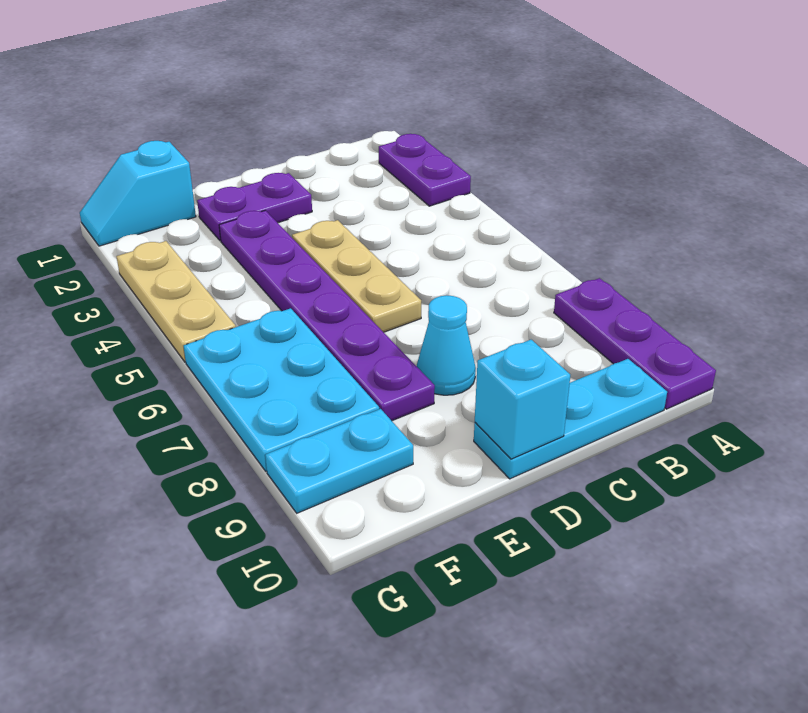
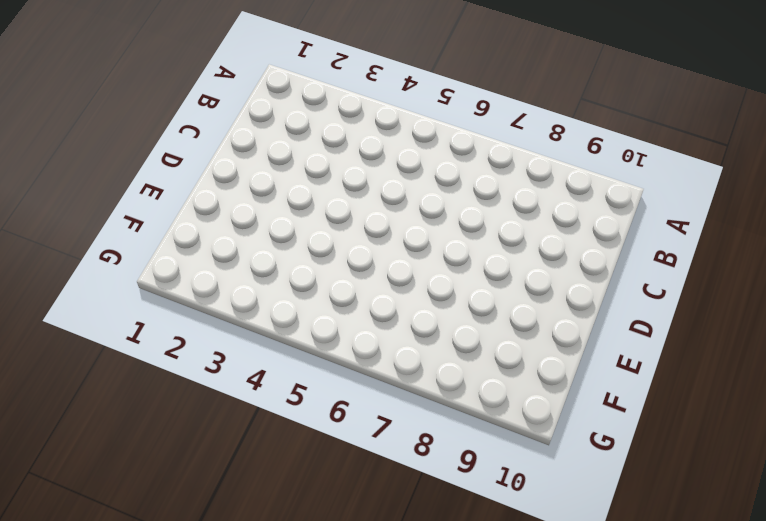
none -> purple 1x2 plate [379,134,471,206]
none -> purple 1x3 plate [554,278,716,409]
none -> cyan 1x3 plate [474,359,667,479]

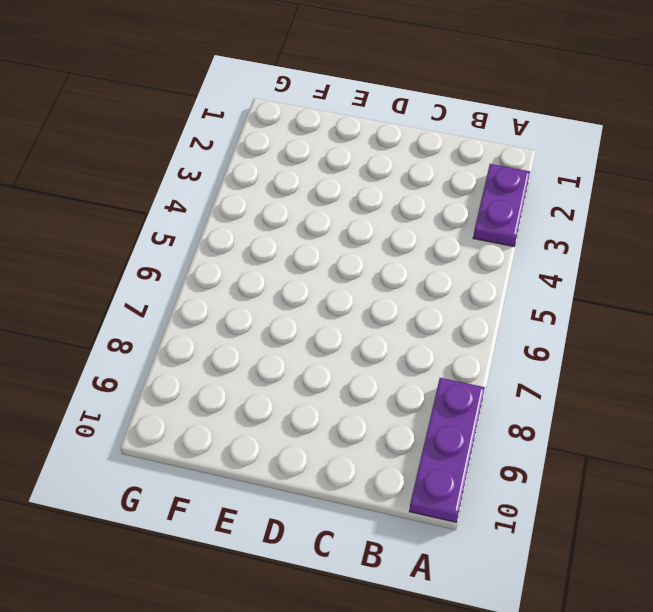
none -> cyan 1x3 plate [474,359,667,479]
none -> purple 1x2 plate [197,173,312,241]
none -> tan 1x3 plate [292,220,421,332]

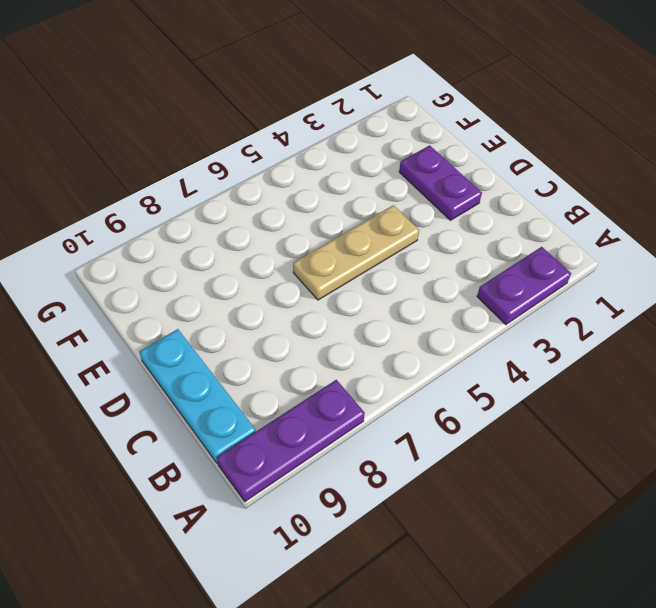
none -> cyan 1x1 cone [417,295,476,395]
none -> purple 1x6 plate [219,210,435,421]
none -> cyan 1x2 slope [80,141,196,246]

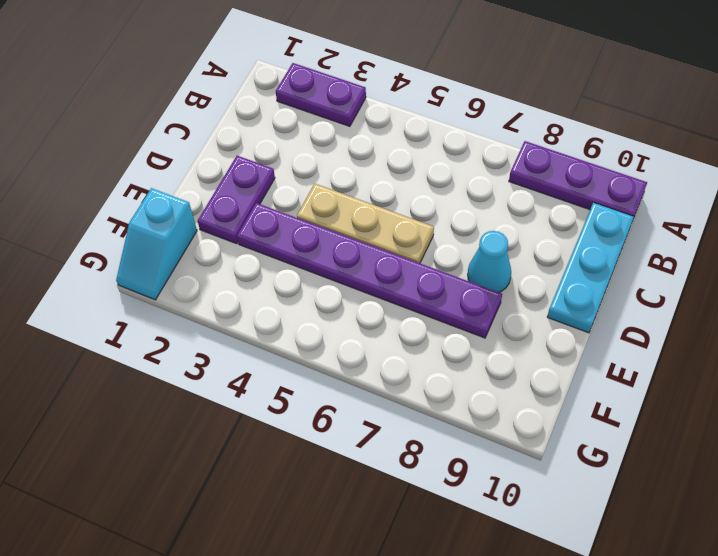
none -> cyan 2x3 plate [184,308,379,471]
none -> cyan 1x2 plate [265,409,413,513]
none -> tan 1x3 plate [116,241,236,362]

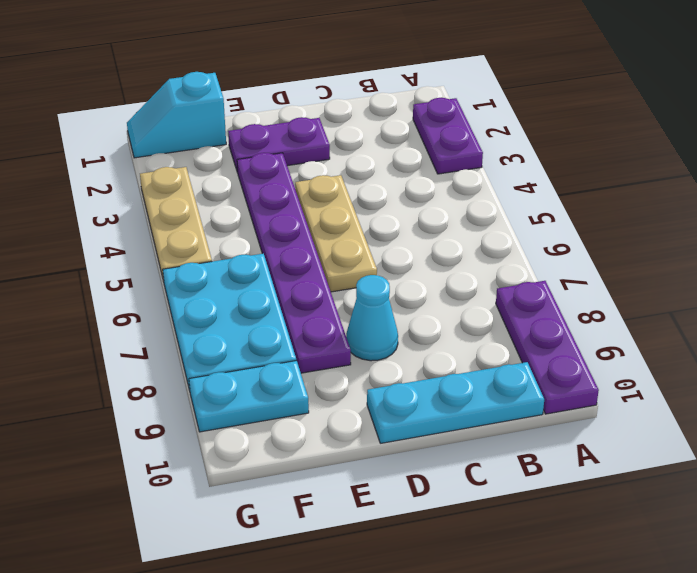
none -> cyan 1x1 brick [475,340,570,459]

